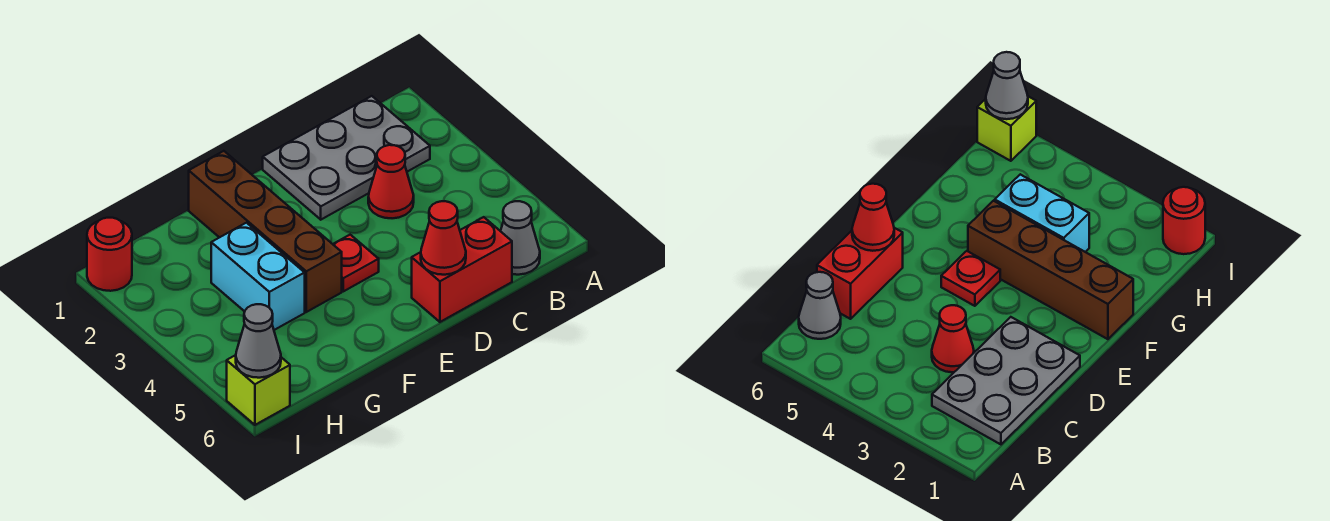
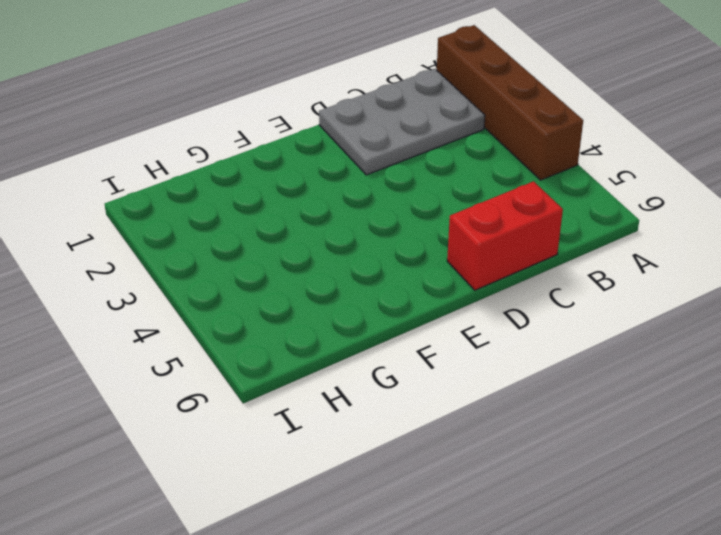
brown 1x4 brick [437,25,583,180] -> brown 1x4 brick moved to [189,151,342,312]
none -> grey 1x1 cone [501,201,540,275]
none -> red 1x1 cone [368,145,414,218]

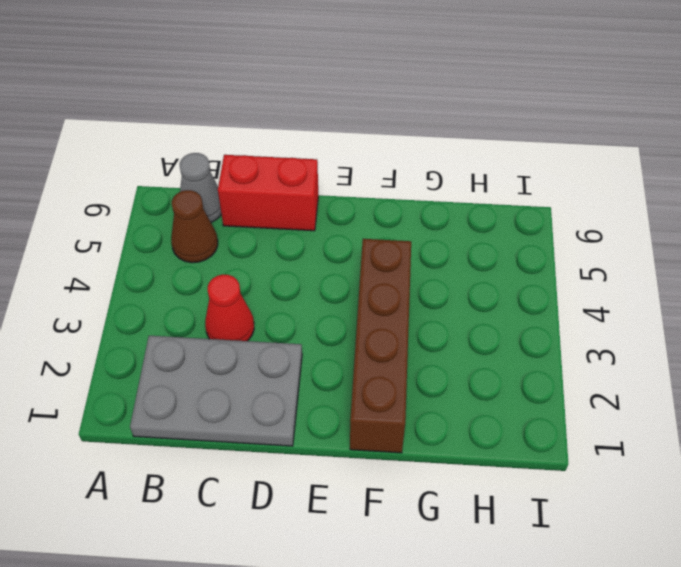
brown 1x1 cone [171,190,218,263] -> none
none -> red 1x1 plate [333,235,379,291]
none -> cyan 1x2 brick [211,223,305,330]

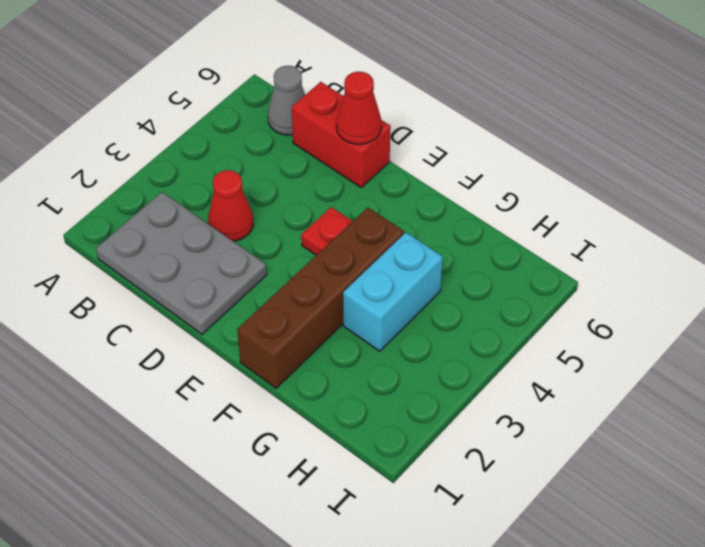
none -> red 1x1 round brick [87,218,132,291]
none -> lime 1x1 brick [227,355,290,425]

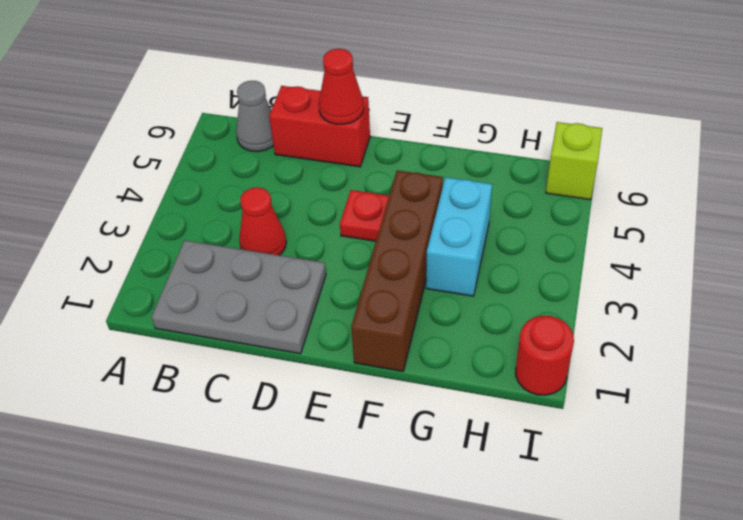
none -> grey 1x1 cone [236,304,281,378]

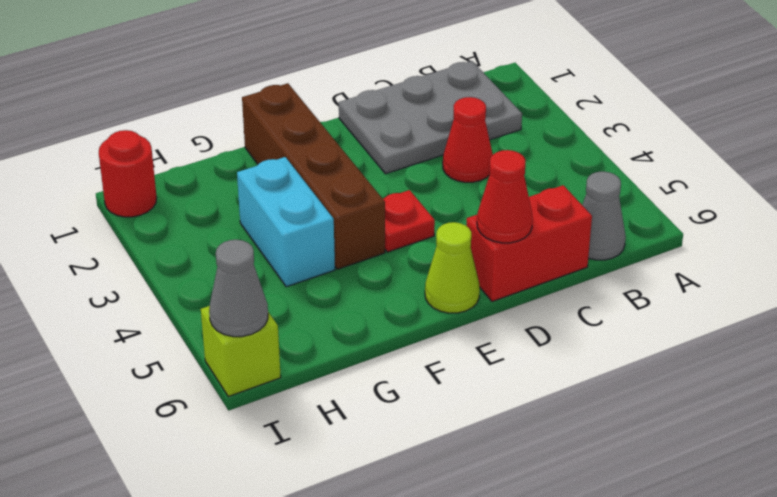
lime 1x1 cone [425,222,480,313] -> none

